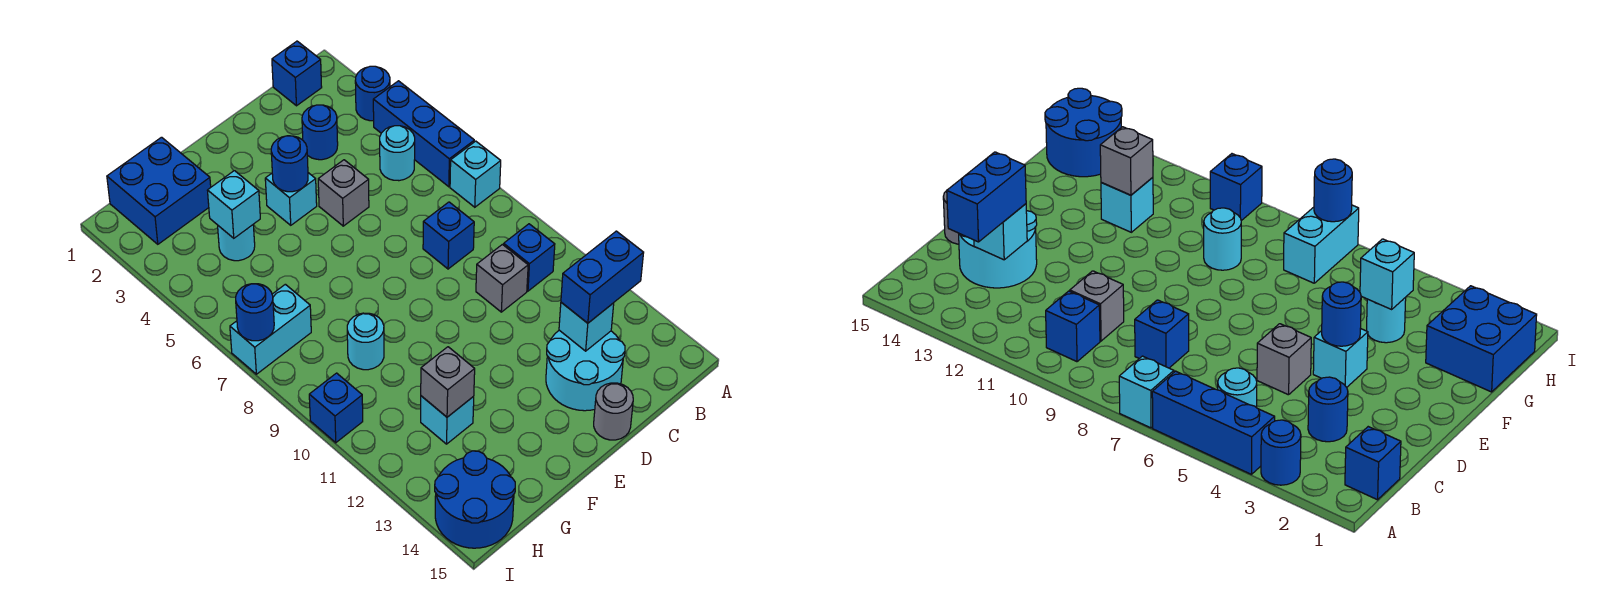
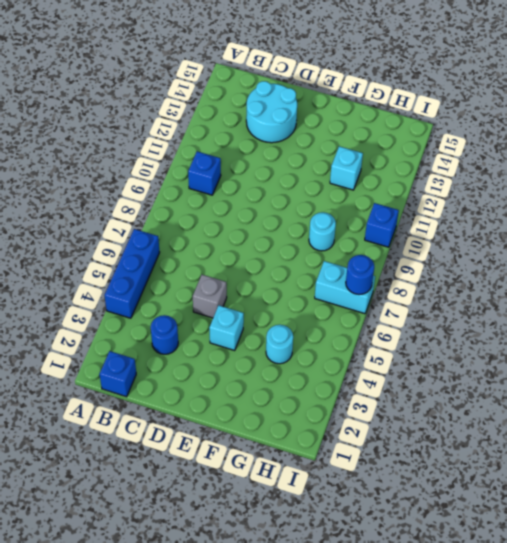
none -> blue 1x1 round brick [355,66,390,121]
none -> cyan 1x1 brick [450,141,501,207]
none -> cyan 1x1 round brick [380,126,415,181]

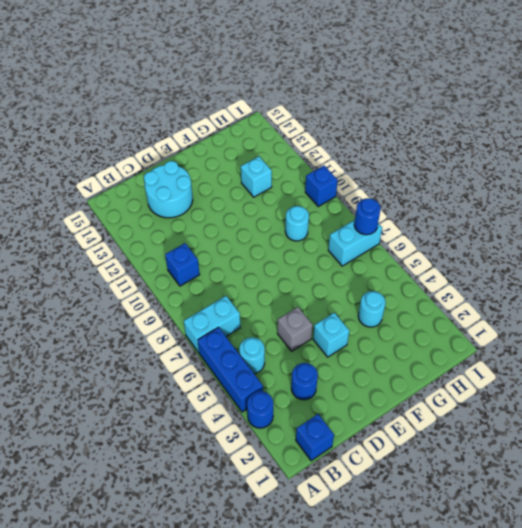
cyan 1x2 brick [184,296,241,353] -> cyan 1x1 brick [450,141,501,207]
none -> blue 1x1 brick [423,202,474,269]
none -> grey 1x1 brick [476,244,528,312]
none -> grey 1x1 round brick [594,383,633,440]

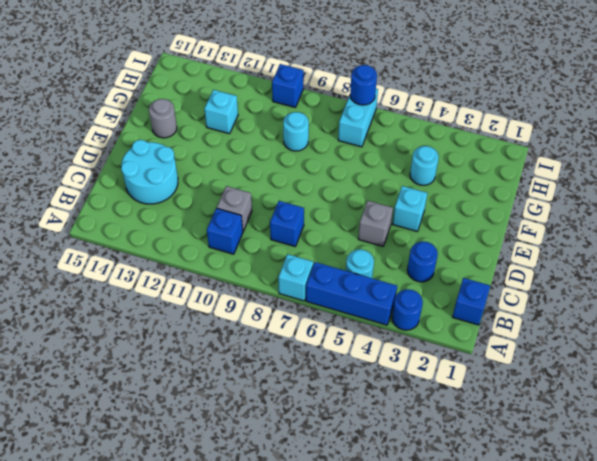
grey 1x1 round brick [149,99,177,138] -> grey 1x1 round brick moved to [594,383,633,440]
none -> blue 2x2 brick [107,137,211,244]
none -> blue 2x2 round brick [435,451,515,548]
none -> cyan 1x1 brick [559,302,614,351]

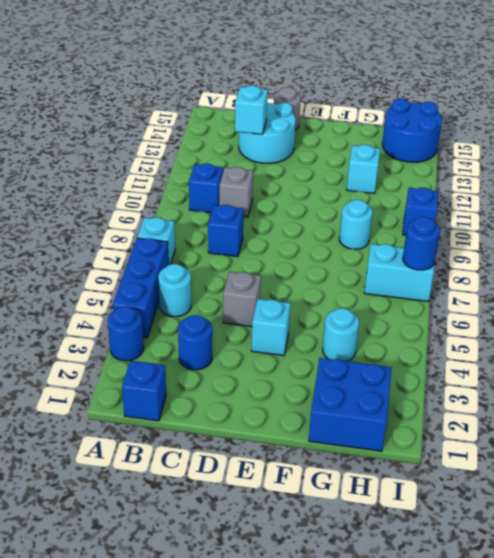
none -> blue 1x1 round brick [271,136,308,192]
none -> cyan 1x1 brick [207,171,260,238]
none -> grey 1x1 brick [421,347,475,417]

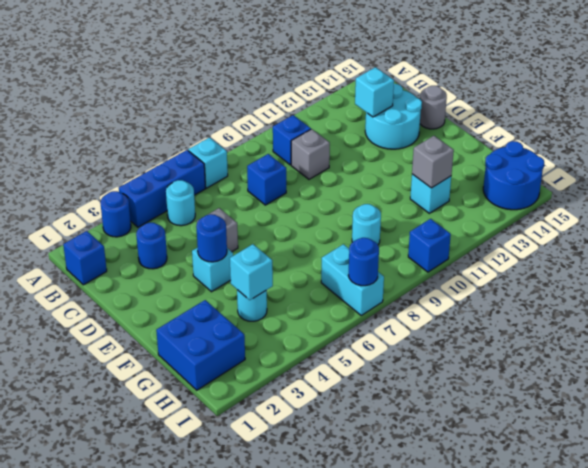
none -> blue 1x2 brick [561,231,644,323]

